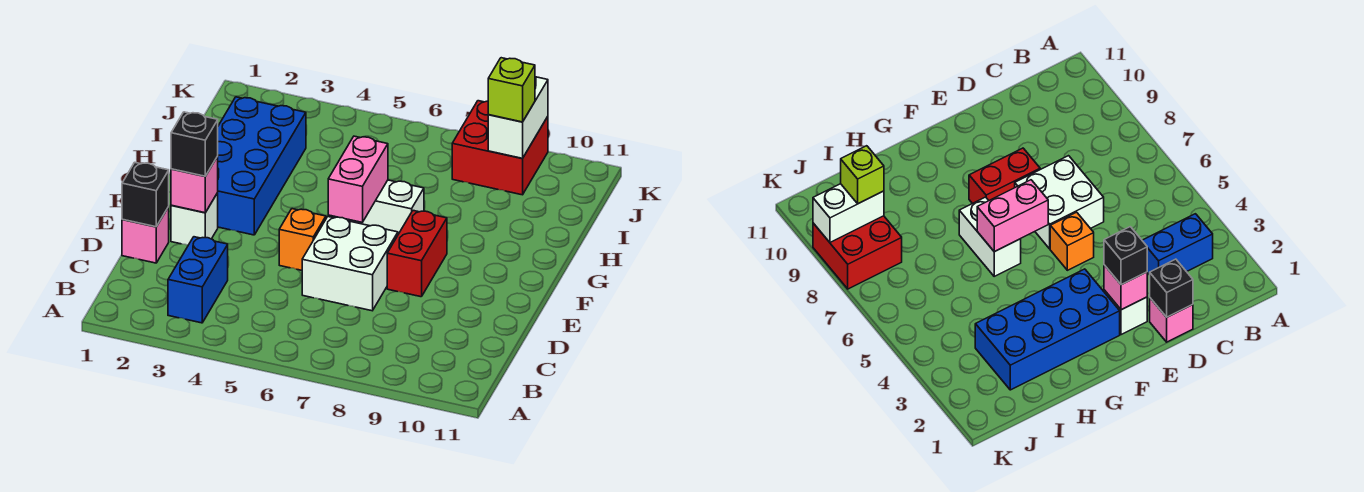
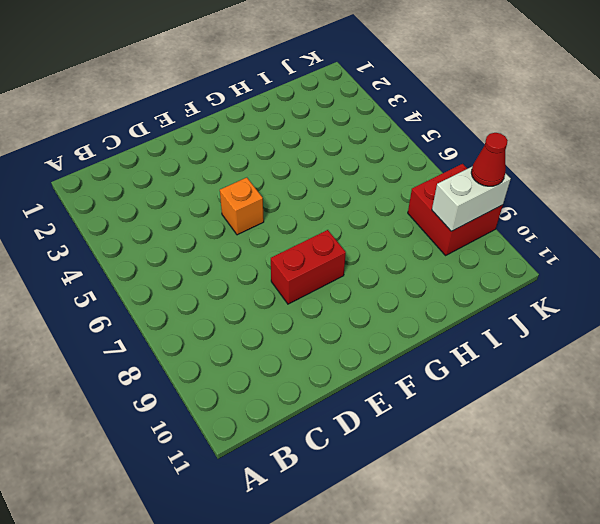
red 1x1 cone [471,133,508,186] -> none
none -> blue 1x2 brick [168,237,228,323]
none -> pink 1x1 brick [122,207,169,263]
none -> white 2x2 brick [302,217,398,311]

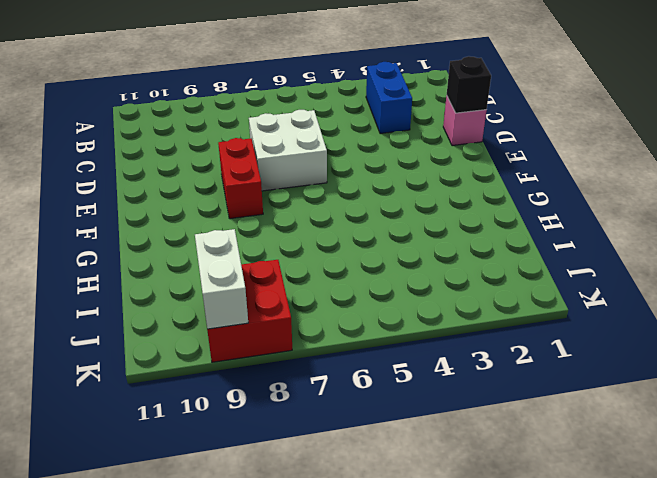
none -> white 1x1 brick [171,193,218,245]
none -> orange 1x1 brick [279,209,326,270]
none -> blue 2x4 brick [217,97,306,235]

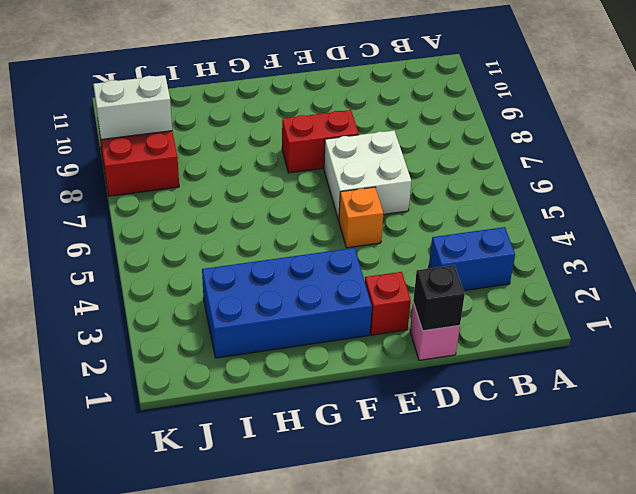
red 1x1 brick [365,272,411,335] -> white 1x1 brick [171,193,218,245]
none -> white 1x2 brick [347,180,424,234]
none -> pink 1x1 brick [171,157,218,213]
none -> pink 1x2 brick [328,136,388,222]

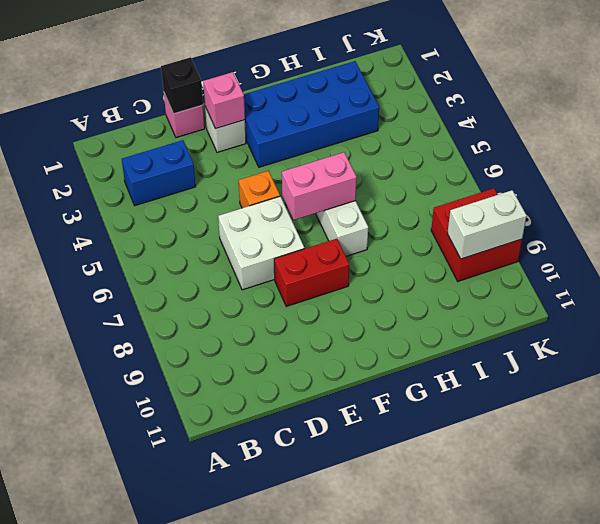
none -> black 1x1 brick [171,112,218,176]
none -> lime 1x1 brick [488,58,535,122]

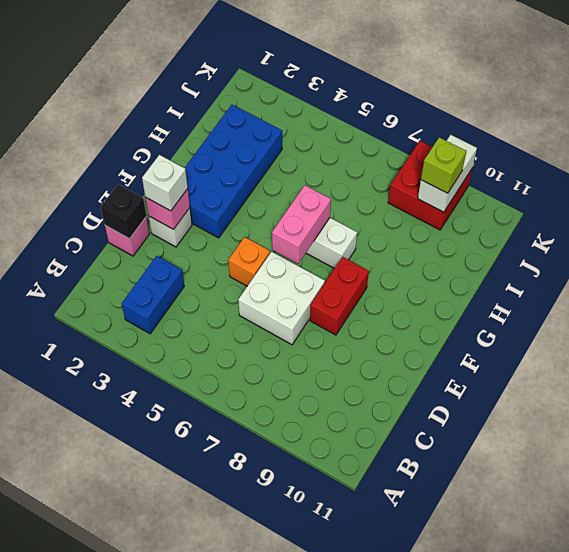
white 1x1 brick [142,155,188,211] -> black 1x1 brick [171,112,218,176]

